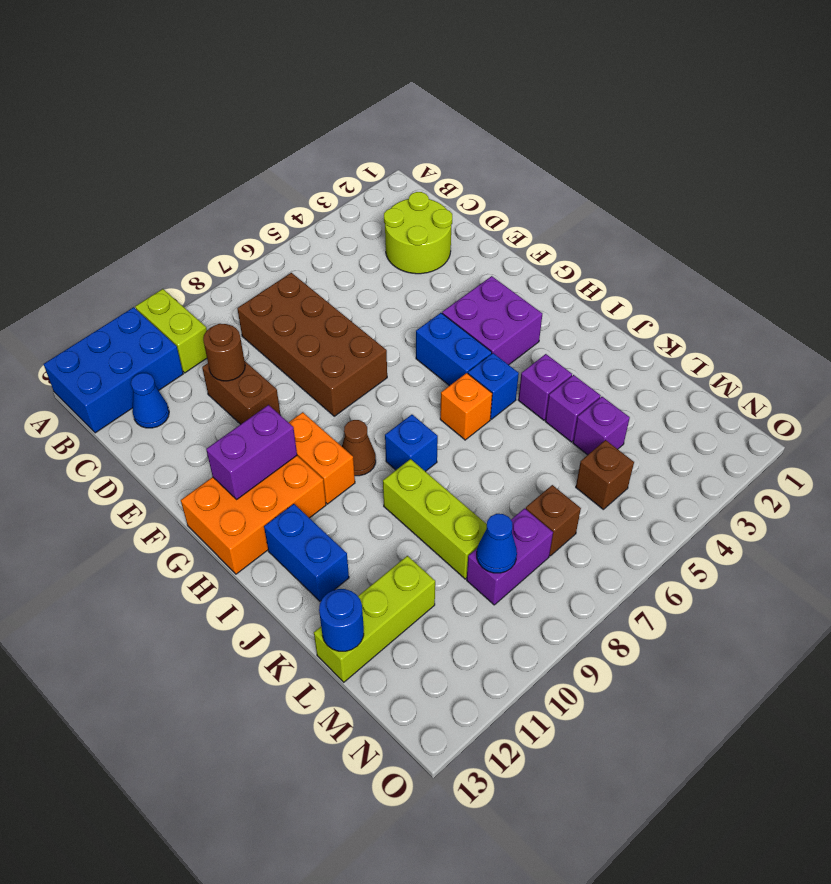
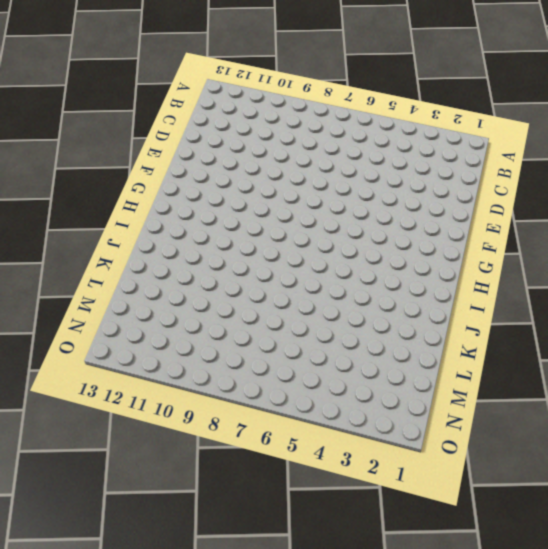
none -> lime 1x2 brick [135,289,207,373]
none -> blue 2x3 brick [44,307,183,433]
none -> lime 2x2 round brick [384,192,452,274]

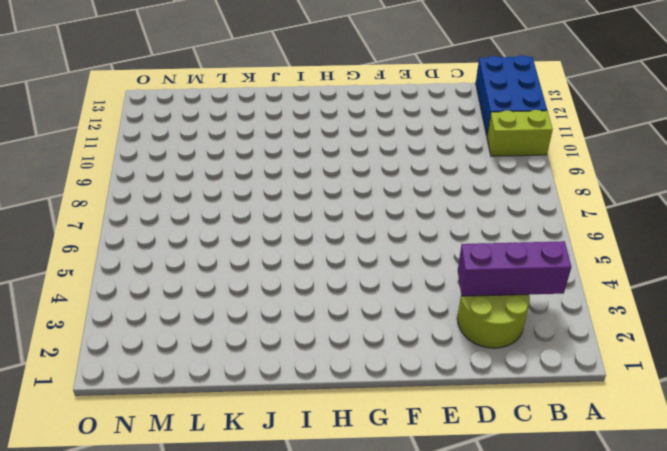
purple 1x3 brick [458,241,571,296] -> none
none -> brown 2x4 brick [237,273,387,416]
none -> blue 1x1 cone [131,373,169,428]
none -> brown 1x2 brick [202,362,280,424]

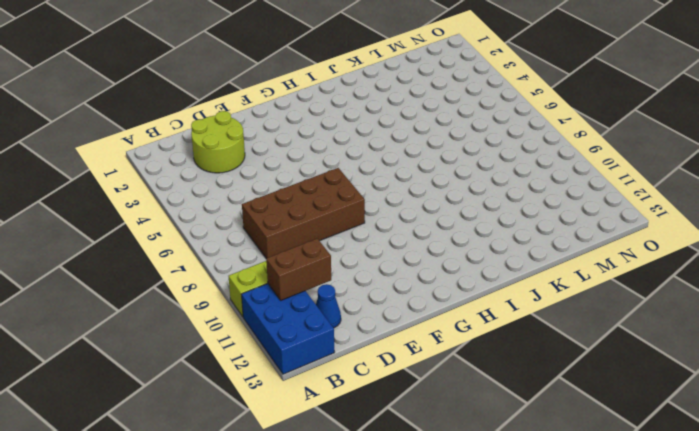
brown 1x2 brick [266,239,331,300] -> brown 1x2 brick moved to [202,362,280,424]
none -> purple 2x2 brick [442,276,542,365]
none -> blue 1x2 brick [416,313,492,386]
none -> orange 1x2 brick [288,412,355,504]

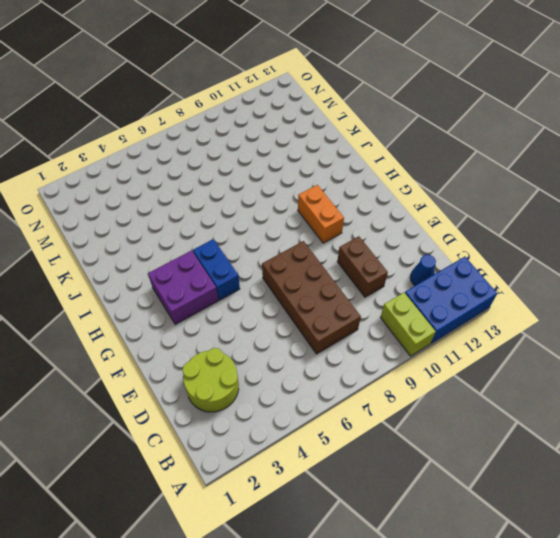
none -> orange 2x3 brick [181,456,326,574]
none -> brown 1x1 cone [342,420,376,476]
none -> blue 1x1 brick [468,353,519,419]

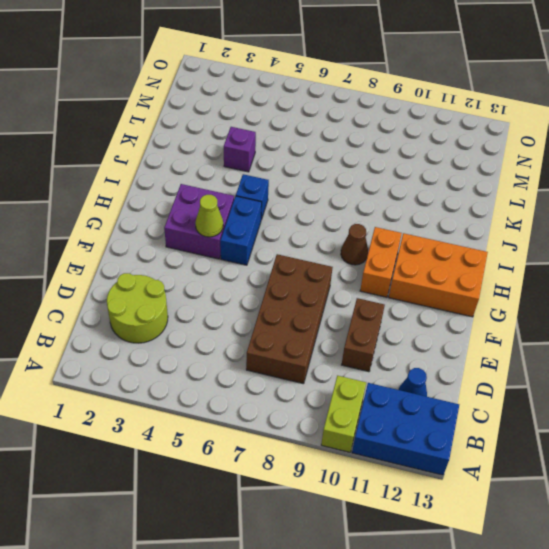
lime 1x1 cone [195,195,223,237] -> none
none -> orange 1x1 brick [440,373,492,440]
none -> blue 1x1 brick [385,415,438,472]
none -> blue 1x2 brick [264,504,349,601]

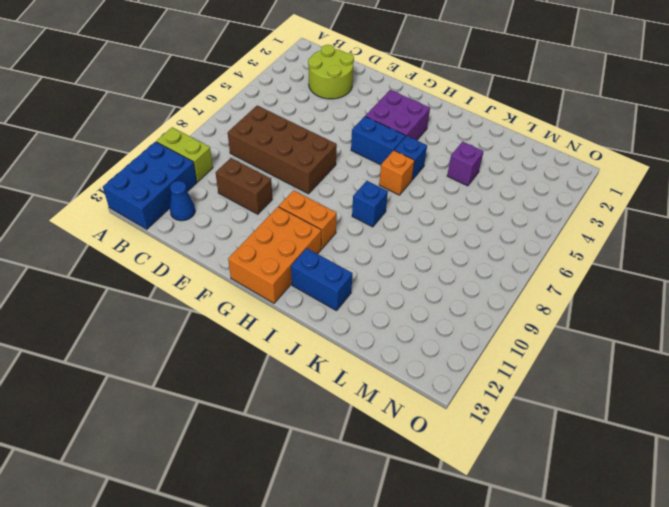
none -> brown 1x1 cone [342,420,376,476]
none -> purple 1x1 brick [518,354,572,420]
none -> lime 1x3 brick [383,459,487,579]

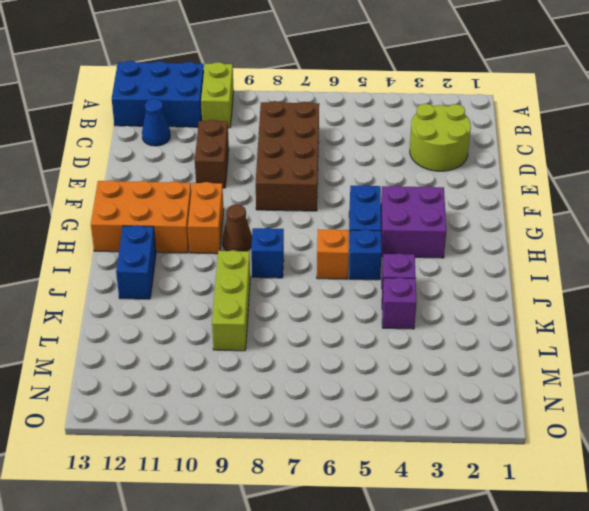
none -> purple 1x1 brick [573,397,630,455]
none -> lime 1x3 brick [314,556,435,682]
none -> brown 1x1 brick [576,440,634,509]

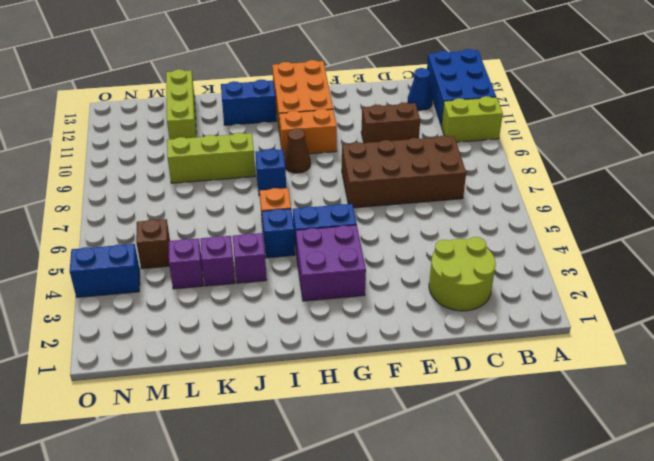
blue 1x2 brick [70,244,140,297] -> none
none -> brown 1x1 brick [526,485,581,556]
none -> purple 1x2 brick [467,508,553,605]
none -> brown 1x1 round brick [203,324,245,381]

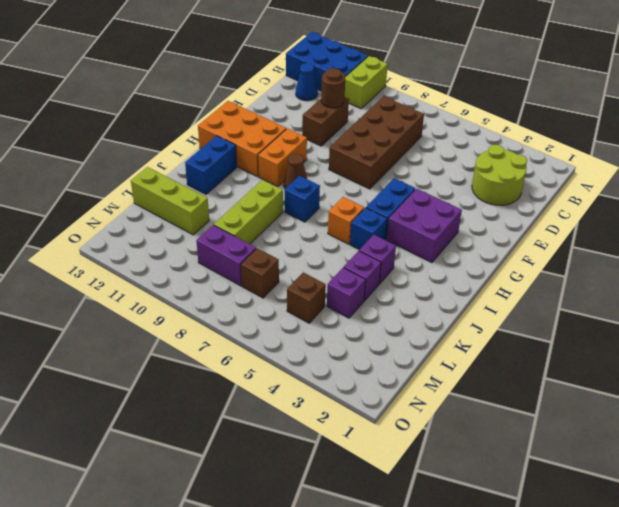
none -> purple 1x2 brick [206,405,297,499]
none -> blue 1x1 round brick [319,589,364,651]
none -> blue 1x1 cone [477,514,517,573]

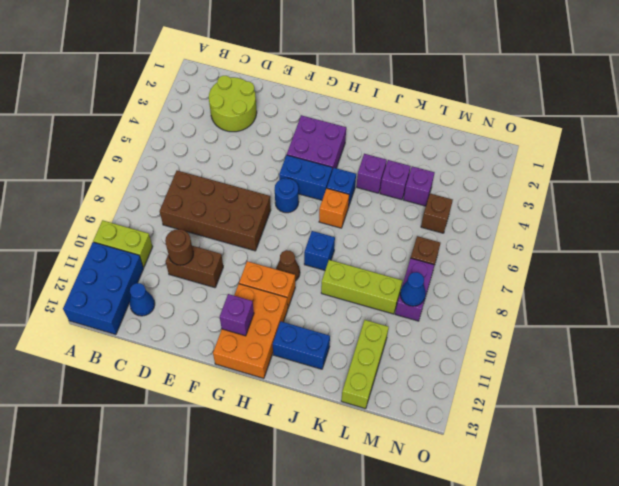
blue 1x1 round brick [275,178,299,213] -> blue 1x1 round brick moved to [319,589,364,651]
purple 1x1 brick [220,294,254,336] -> purple 1x2 brick [206,405,297,499]

